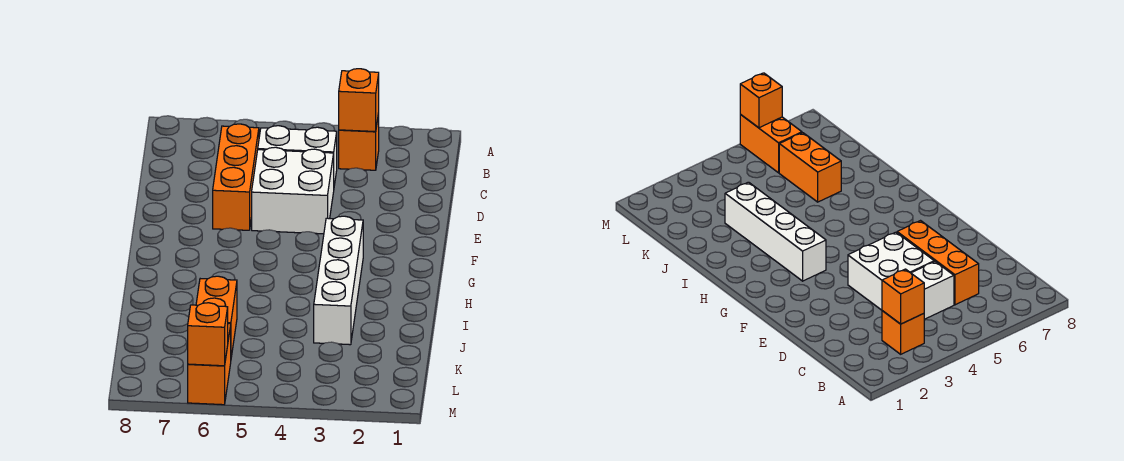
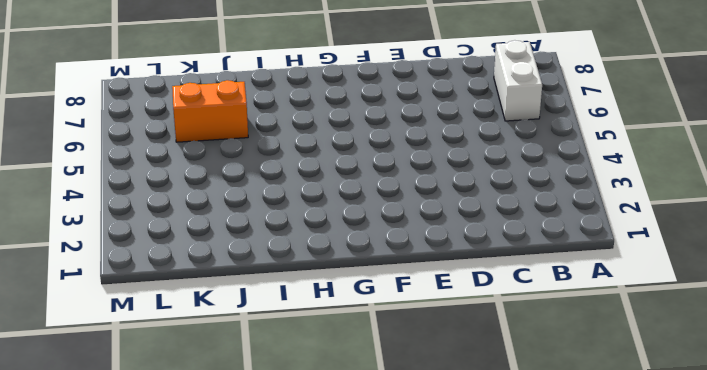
white 1x2 brick [494,40,542,121] -> white 1x2 brick moved to [258,126,337,185]
none -> orange 1x1 brick [339,114,379,170]
none -> orange 1x3 brick [213,124,259,230]

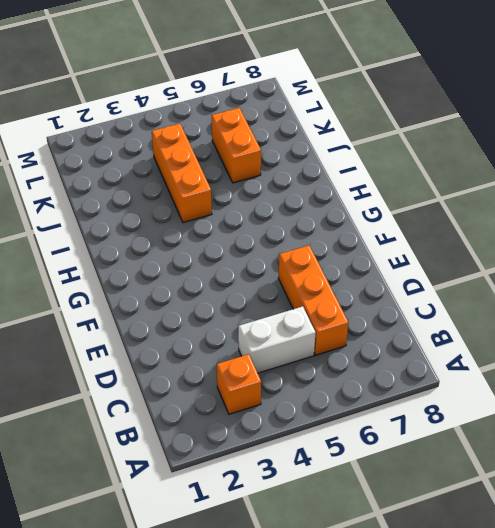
orange 1x3 brick [152,124,212,223] -> none
none -> white 2x2 brick [252,147,334,234]
none -> white 1x4 brick [314,216,363,345]

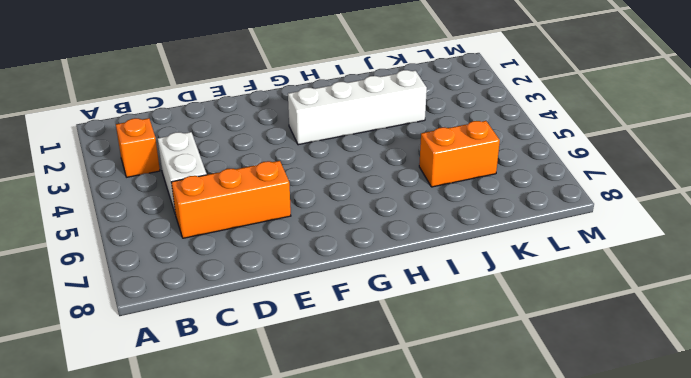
none -> white 2x2 brick [252,147,334,234]
none -> orange 1x2 brick [188,324,231,405]

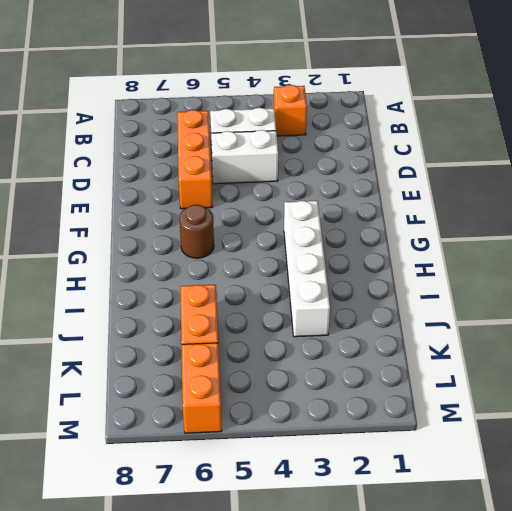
white 1x2 brick [211,130,278,184] -> white 2x2 brick [252,147,334,234]
brown 1x1 round brick [179,205,214,258] -> none
none -> orange 1x1 brick [339,69,379,132]
none -> orange 1x1 brick [188,303,228,366]

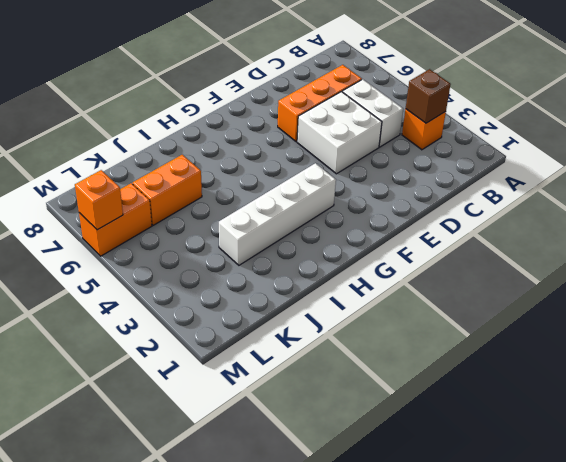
brown 1x1 brick [406,69,451,123] -> orange 1x1 brick [339,69,379,132]

